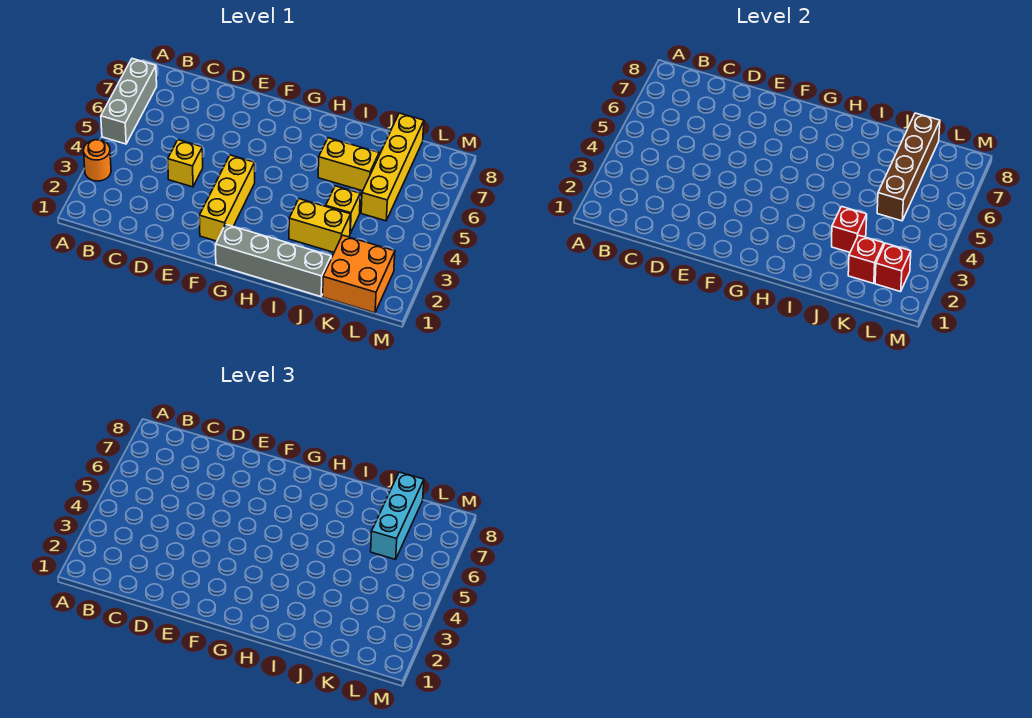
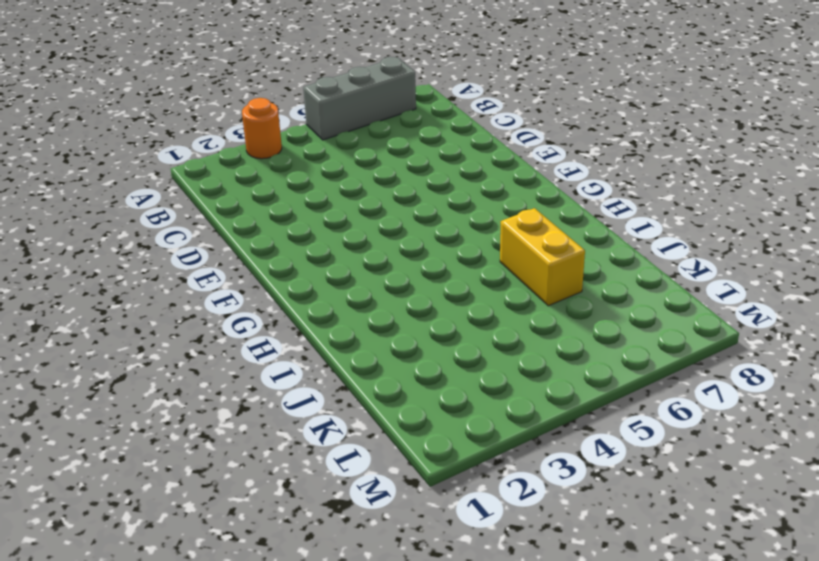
none -> yellow 1x1 brick [168,140,203,187]
none -> yellow 1x3 brick [199,155,255,241]
none -> grey 1x4 brick [216,224,331,297]

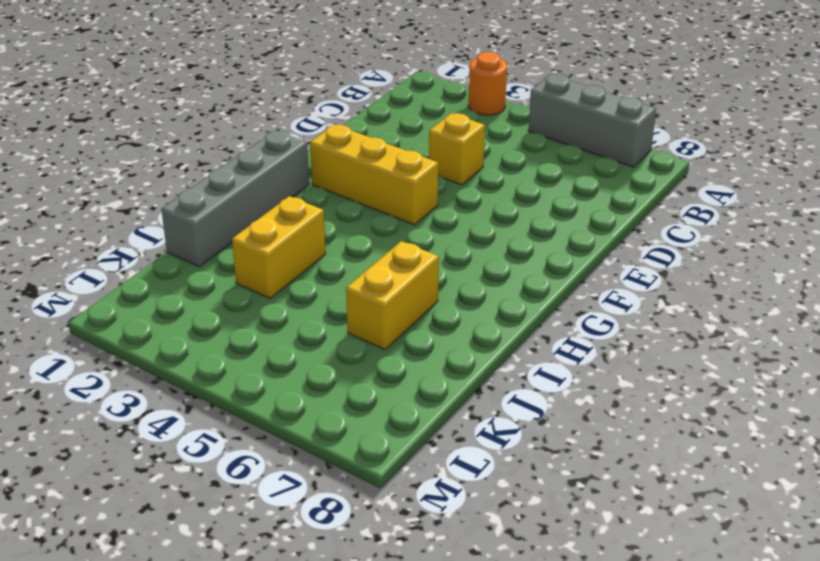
none -> yellow 1x1 brick [326,186,360,233]
none -> orange 2x2 brick [323,235,395,313]
none -> yellow 1x4 brick [361,113,424,221]

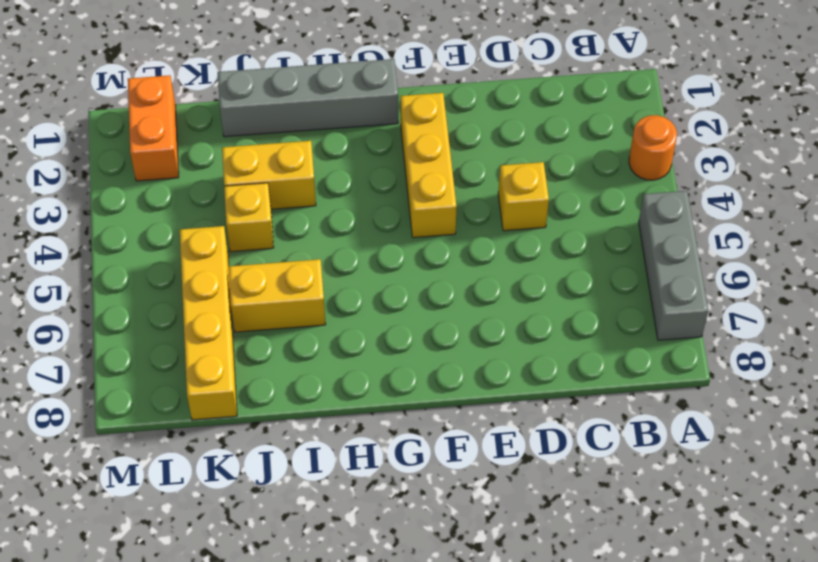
orange 1x2 brick [128,75,179,181] -> orange 2x2 brick [323,235,395,313]
none -> red 1x1 brick [832,207,867,252]
none -> red 1x1 brick [848,235,884,284]
none -> brown 1x4 brick [877,113,940,221]

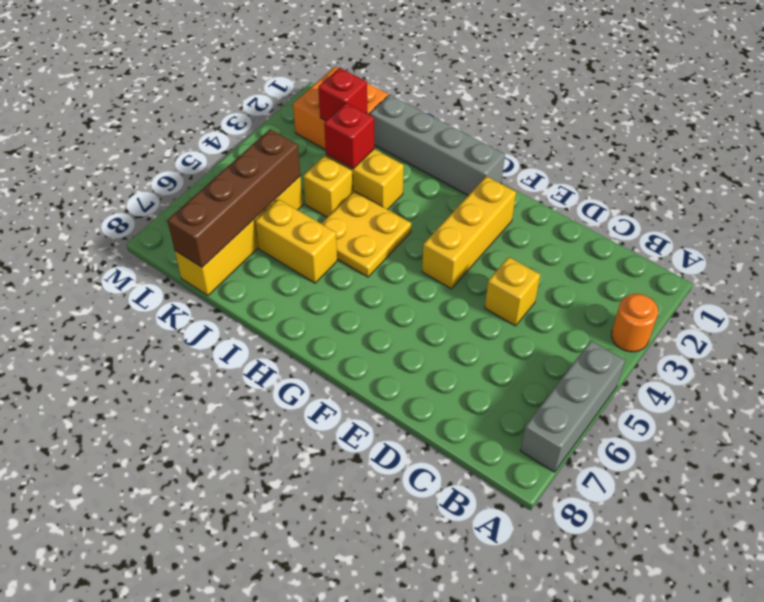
yellow 2x2 plate [321,191,411,277] -> none
none -> red 1x1 brick [875,243,911,292]
none -> cyan 1x3 brick [371,472,424,559]

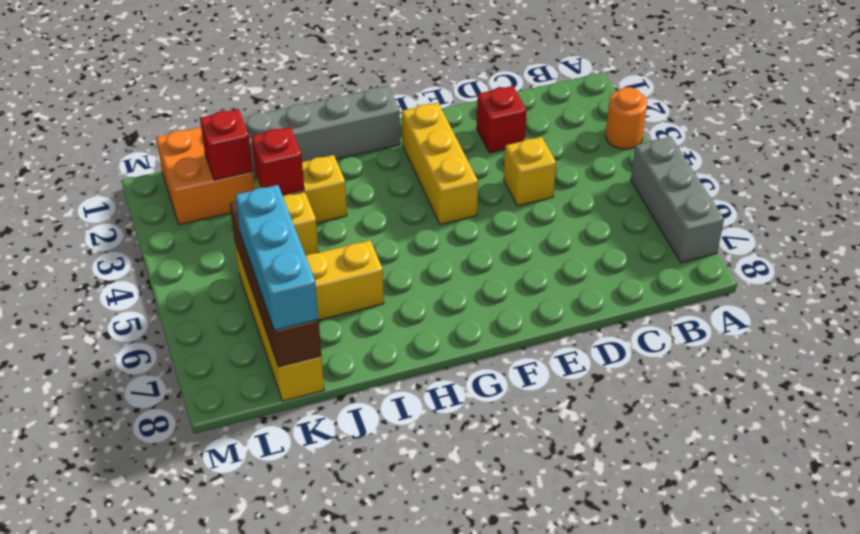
red 1x1 brick [477,86,527,153] -> red 1x1 brick moved to [875,243,911,292]

